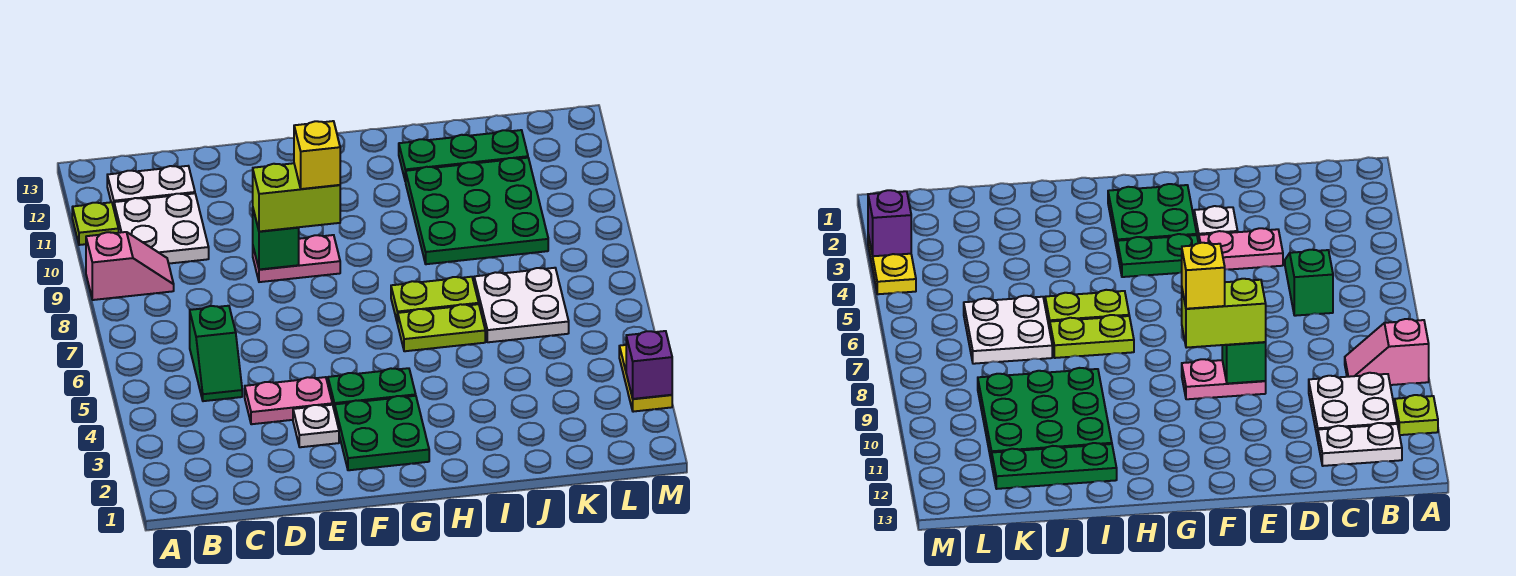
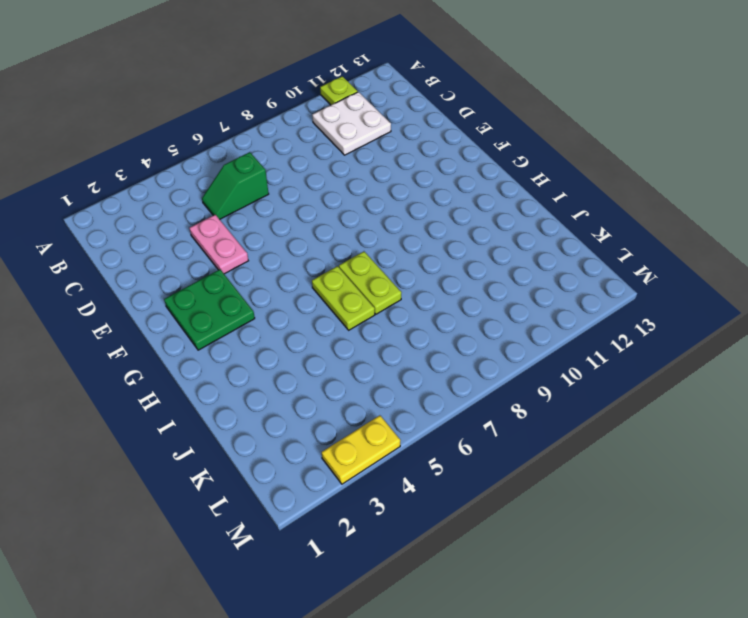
none -> pink 1x2 slope [86,232,174,300]
none -> white 1x2 plate [107,166,195,208]
none -> white 1x1 plate [293,405,339,447]

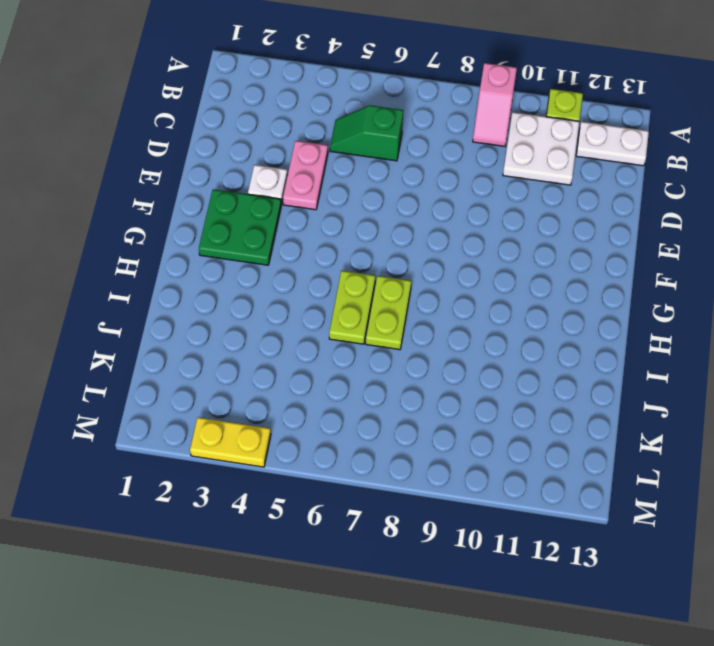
white 1x2 plate [576,122,649,166] -> white 1x2 plate turned to [107,166,195,208]
none -> pink 1x2 plate [253,235,340,282]
none -> green 1x2 plate [328,368,416,412]
none -> green 3x3 plate [405,158,548,264]

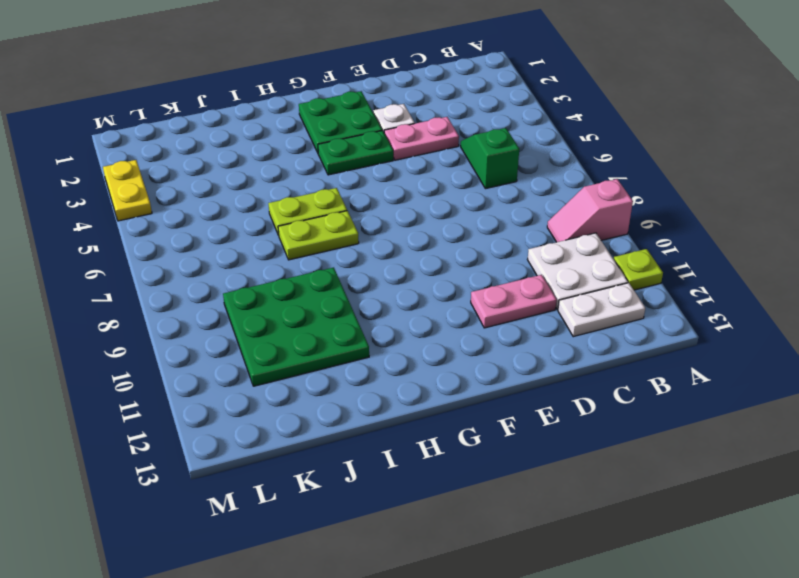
pink 1x2 plate [471,275,556,328] -> pink 1x2 plate moved to [253,235,340,282]
none -> green 1x3 plate [399,130,528,181]
none -> white 2x2 plate [474,268,569,342]
none -> green 1x1 brick [253,210,299,269]

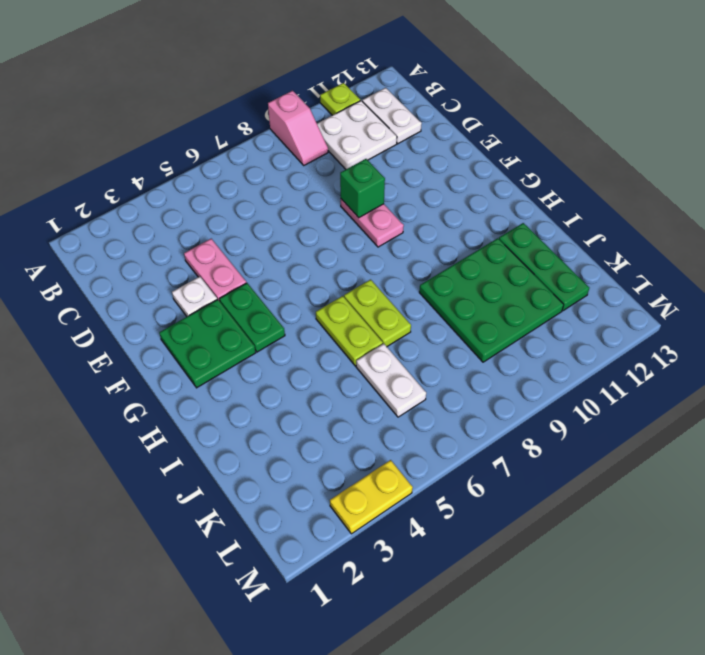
white 1x2 plate [356,344,426,417] -> white 2x2 plate [474,268,569,342]
none -> green 1x2 slope [190,306,242,401]
none -> purple 1x1 brick [626,331,672,399]
none -> lime 1x2 brick [253,163,340,232]

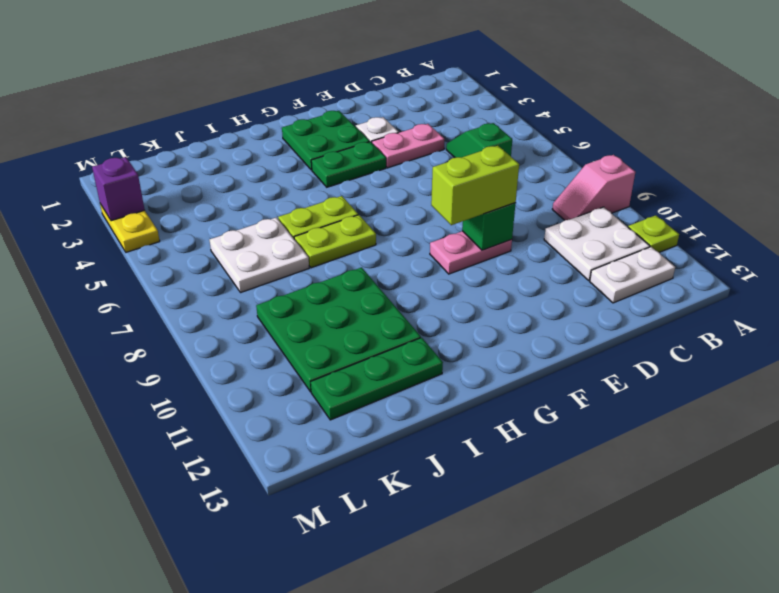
none -> yellow 1x1 brick [294,121,340,189]

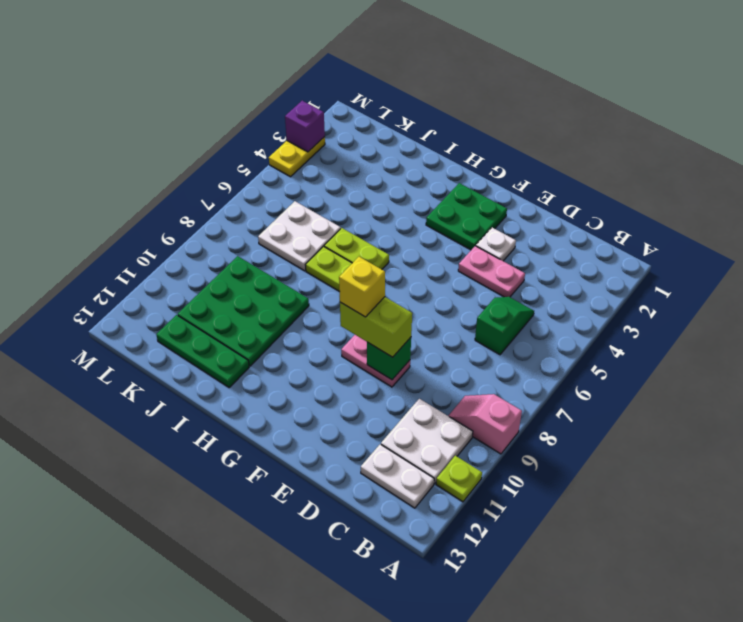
none -> green 1x2 plate [328,368,416,412]

